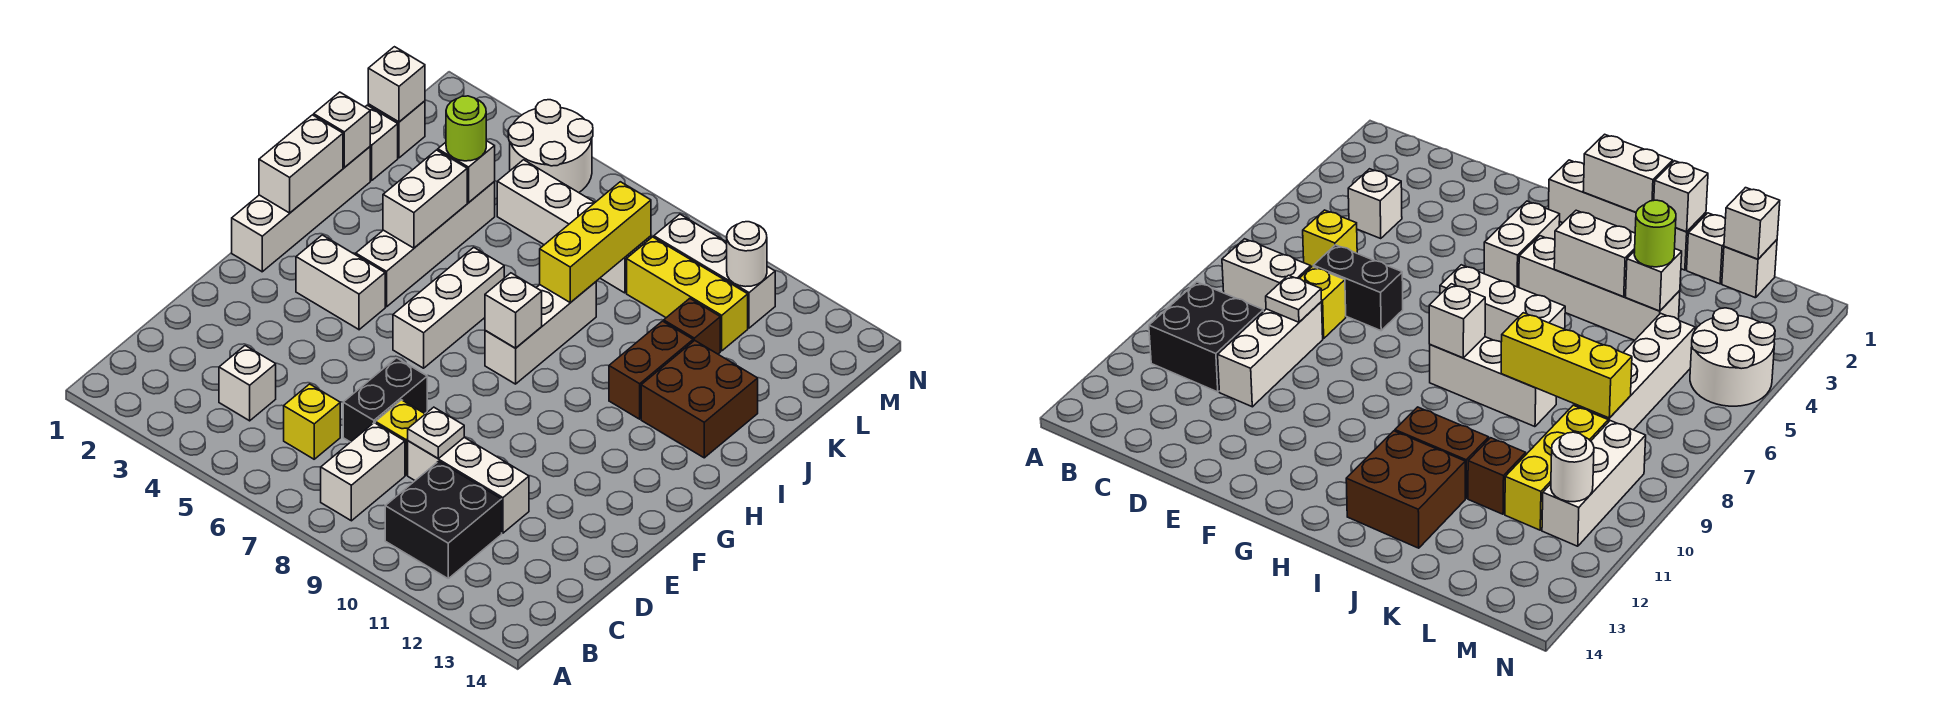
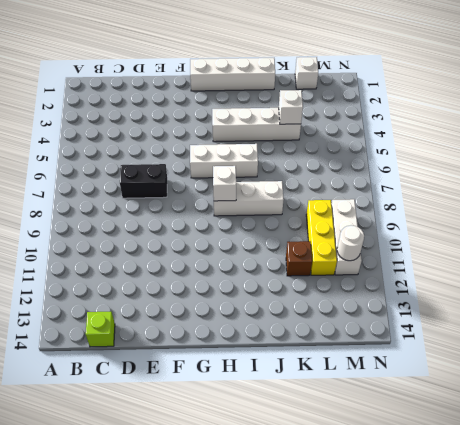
lime 1x1 brick [86,312,115,347] -> none
none -> white 1x2 brick [321,423,405,521]
none -> black 2x2 brick [385,461,502,578]
none -> white 1x1 brick [219,346,276,421]
none -> yellow 1x1 brick [284,384,340,459]

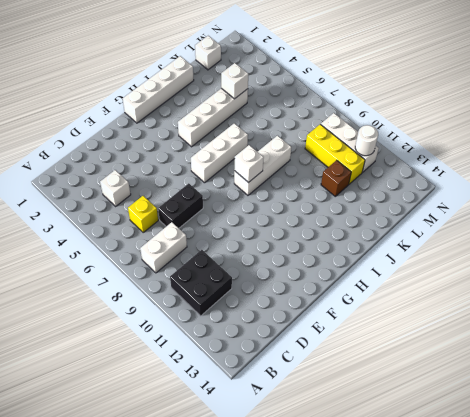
none -> yellow 1x1 brick [375,400,425,475]
none -> white 1x3 brick [408,437,529,533]
none -> white 1x2 brick [296,235,385,330]
none -> brown 1x2 brick [609,321,693,419]

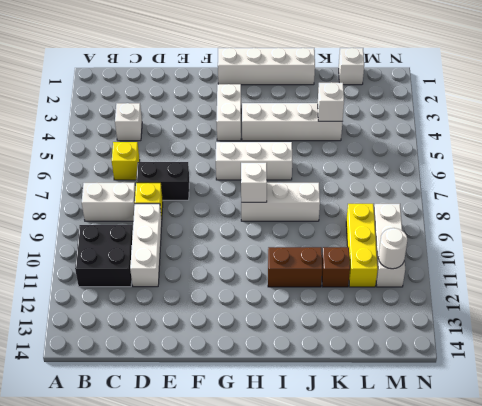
none -> brown 2x2 brick [641,340,758,458]
none -> white 1x1 brick [365,105,398,181]
none -> white 1x4 brick [497,160,651,293]
none -> white 2x2 round brick [508,100,593,193]

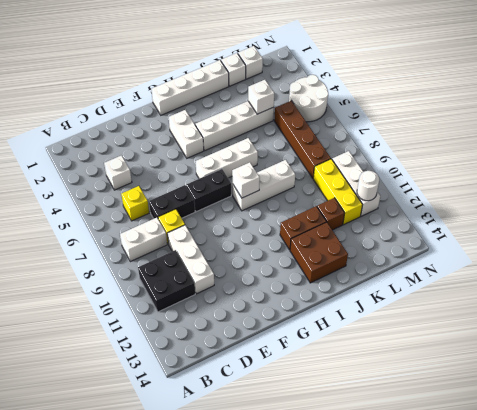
black 1x2 brick [186,169,231,212] -> none
brown 1x4 brick [274,101,331,178] -> white 1x4 brick [497,160,651,293]
none -> white 1x1 plate [408,407,464,458]
none -> white 1x2 brick [259,115,343,213]
none -> white 1x2 brick [383,150,467,248]
none -> white 1x1 brick [314,92,370,168]

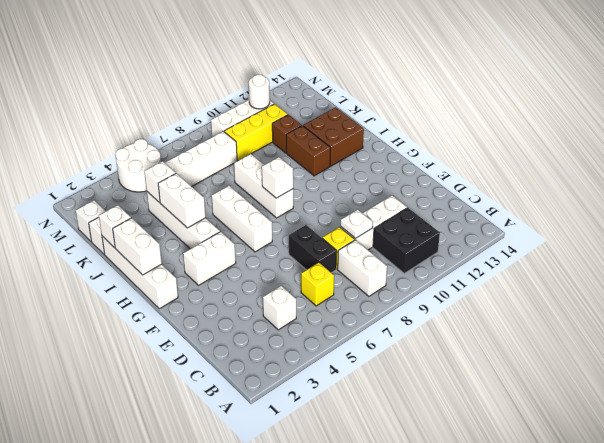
none -> yellow 1x3 brick [540,182,651,303]
none -> white 1x1 brick [368,47,425,122]
none -> lime 1x1 round brick [446,96,486,161]

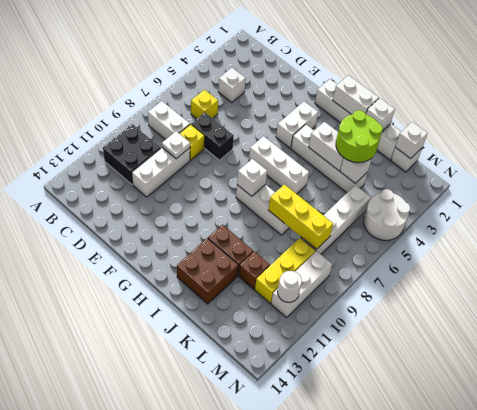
lime 2x2 round brick [336,110,383,162] -> lime 1x1 round brick [446,96,486,161]

